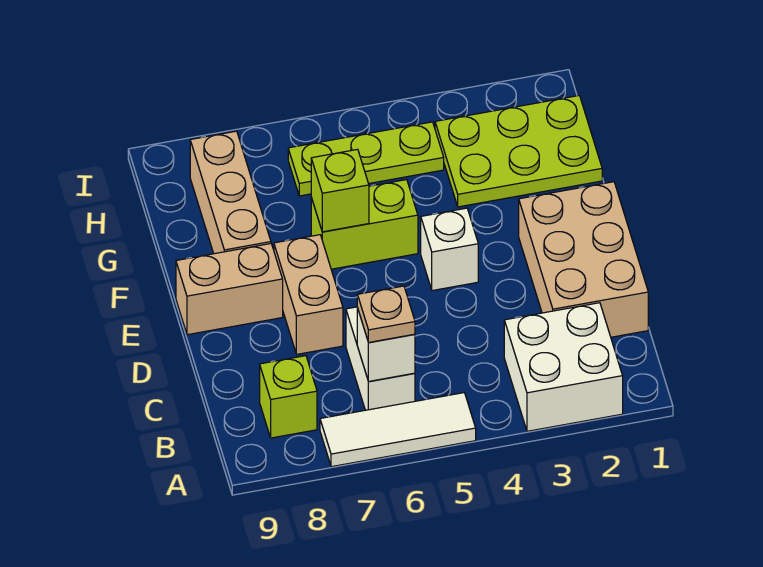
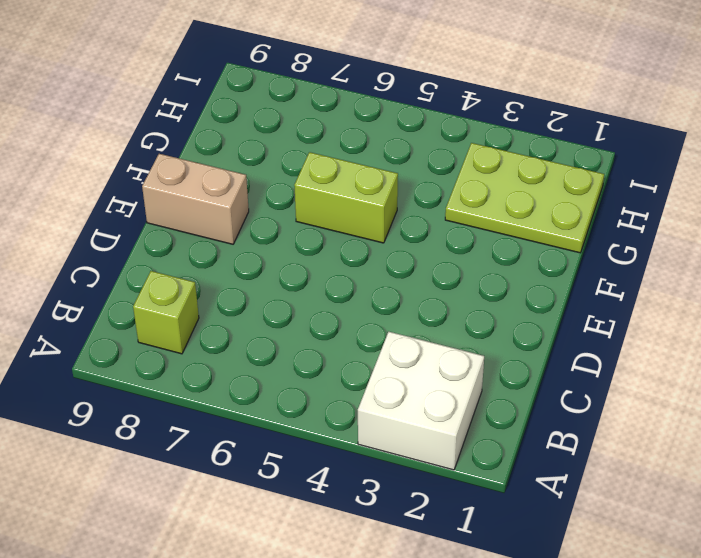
none -> white 1x3 tile [320,393,476,467]
none -> white 1x2 brick [346,307,415,410]
none -> tan 2x3 brick [519,182,648,337]

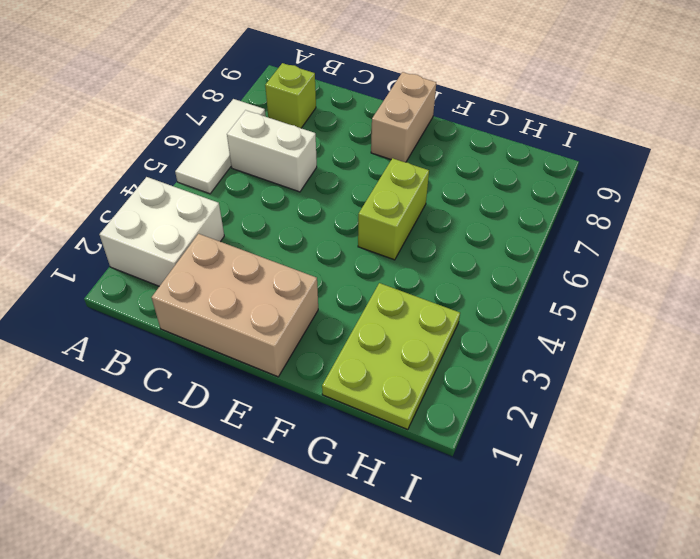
none -> tan 1x2 brick [274,235,343,354]
none -> white 1x1 brick [421,208,478,291]
none -> tan 1x3 brick [190,131,271,254]

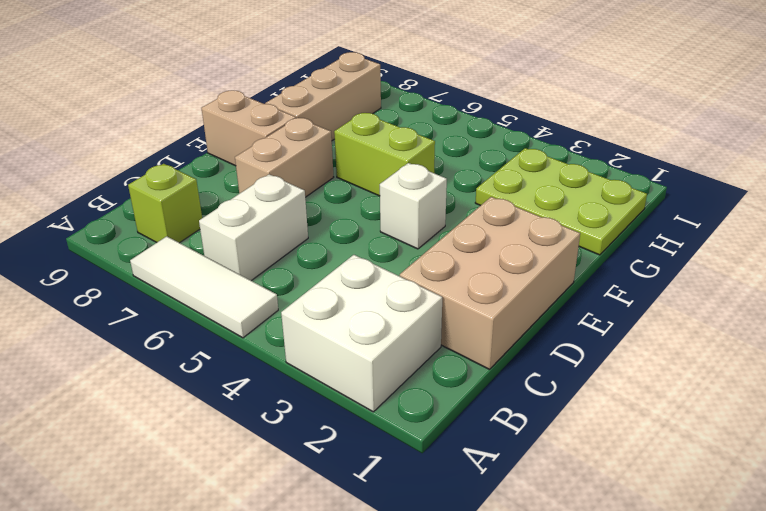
none -> lime 1x3 plate [288,122,444,196]
none -> white 1x1 brick [357,308,415,382]
none -> lime 1x1 brick [311,149,369,232]

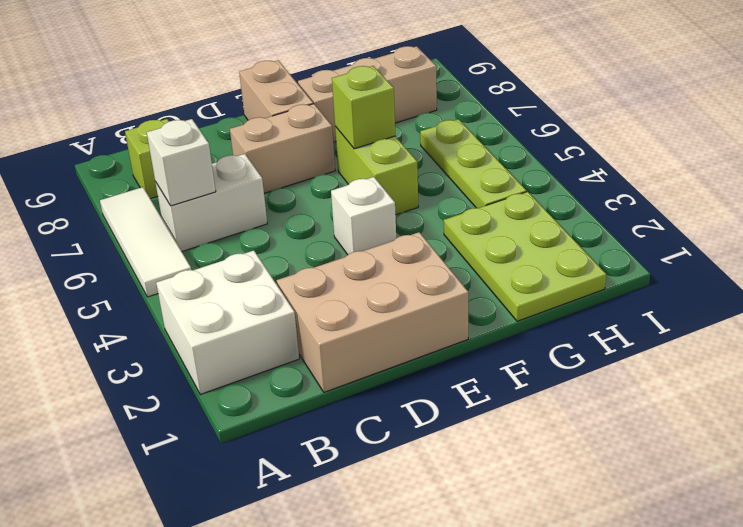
none -> tan 1x1 plate [357,286,415,343]

